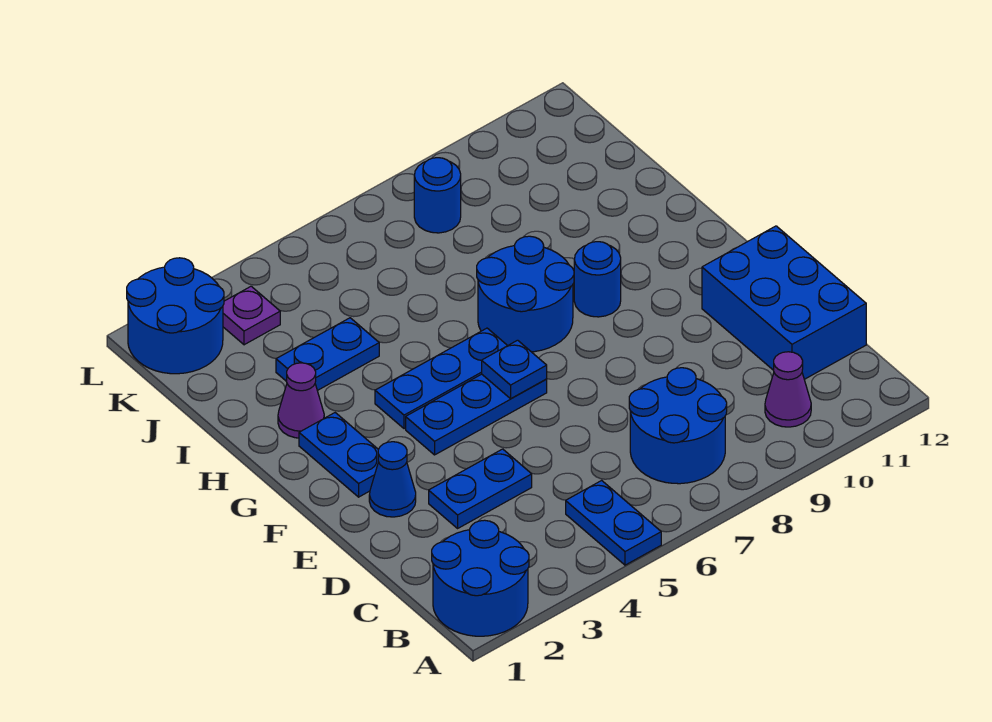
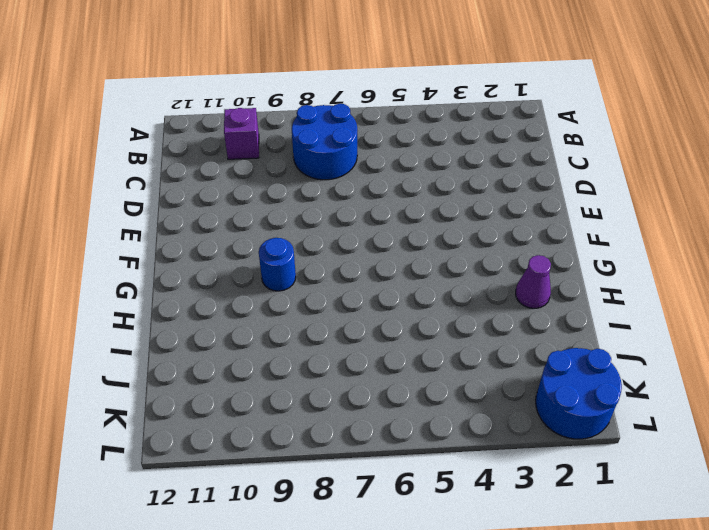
purple 1x1 brick [224,108,259,159] -> purple 1x1 cone [765,352,811,427]
none -> blue 2x2 round brick [432,520,529,636]
none -> blue 1x2 plate [566,480,661,565]
none -> blue 2x3 brick [702,226,866,379]

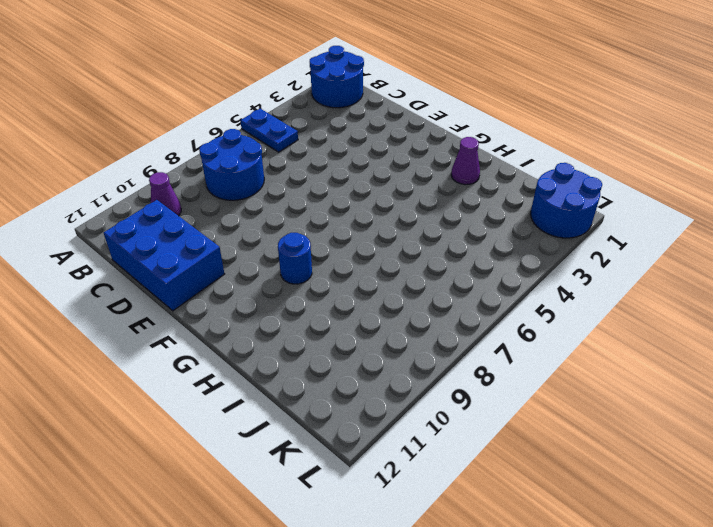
none -> blue 1x2 plate [429,449,532,528]
none -> blue 1x1 cone [369,442,416,517]
none -> blue 1x2 plate [299,413,378,497]

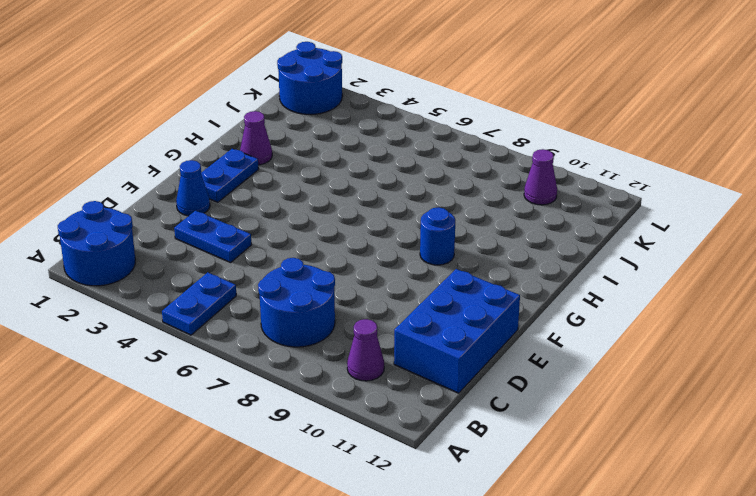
purple 1x1 cone [524,149,557,205] -> none
none -> blue 1x3 plate [406,374,547,455]
none -> blue 1x3 plate [375,328,507,429]
none -> blue 2x2 round brick [477,236,574,352]

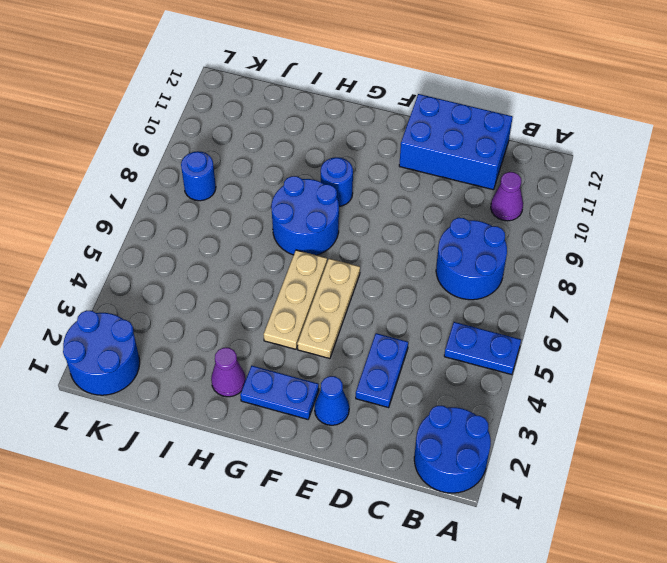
tan 1x3 plate [297,259,360,359] -> blue 1x3 plate [406,374,547,455]
tan 1x3 plate [264,250,327,349] -> blue 1x3 plate [375,328,507,429]
none -> blue 1x2 plate [276,318,379,391]
none -> purple 1x1 plate [223,286,280,345]
none -> blue 1x1 plate [482,340,547,399]

